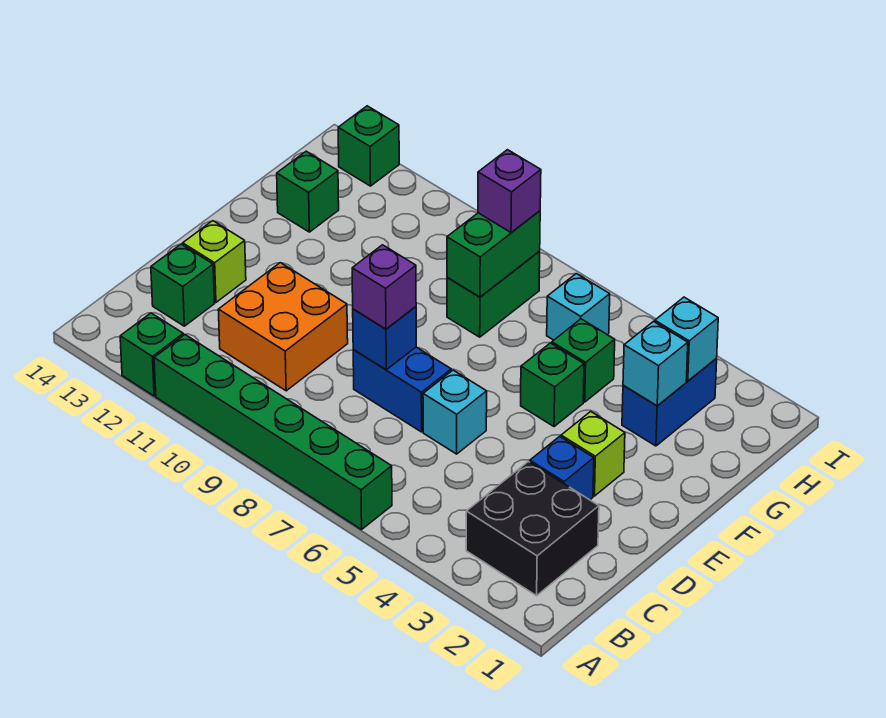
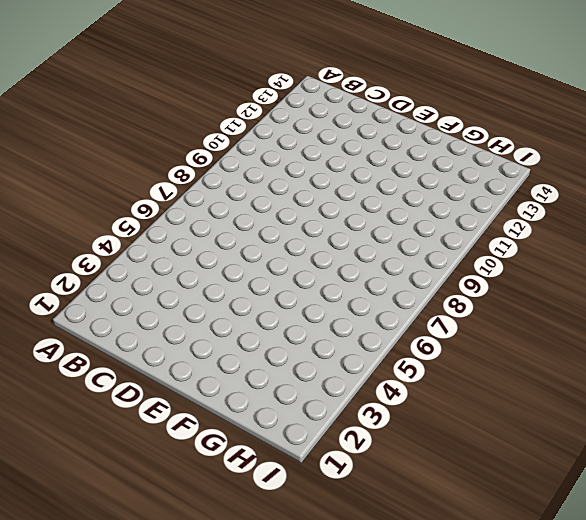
none -> green 1x6 brick [154,335,392,529]
none -> green 1x1 brick [120,313,183,396]
none -> black 2x2 brick [466,462,599,596]

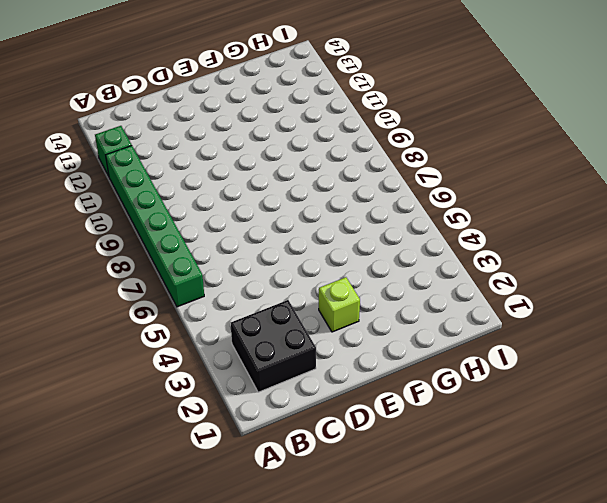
none -> orange 2x2 brick [218,263,348,391]
none -> green 1x1 brick [151,244,215,326]
none -> blue 1x1 brick [530,436,594,500]

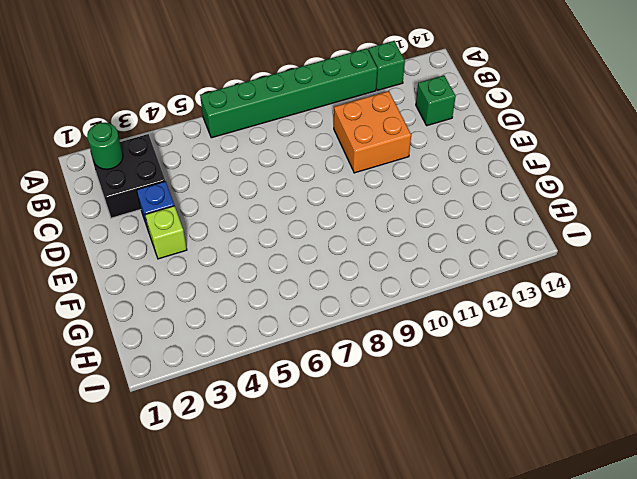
green 1x1 round brick [87,123,123,169] -> none
none -> cyan 1x1 brick [423,370,487,454]
none -> blue 1x2 brick [353,347,451,432]
none -> lime 1x1 brick [183,221,246,302]

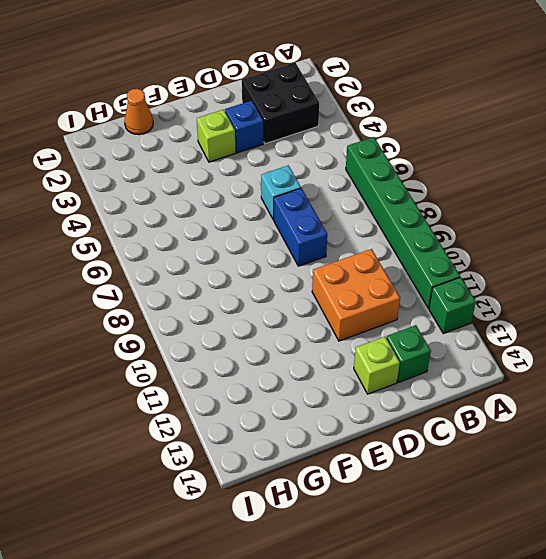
orange 1x1 cone [125,89,153,135] -> none
none -> green 1x1 brick [521,343,584,427]
none -> blue 1x2 brick [622,359,717,446]
none -> green 1x1 brick [552,319,615,402]

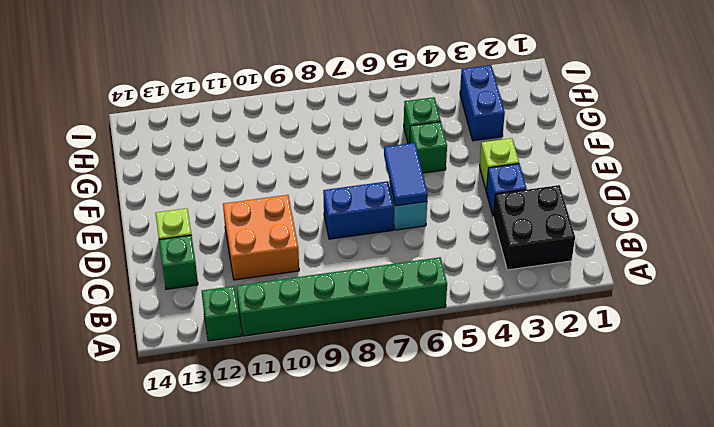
blue 1x2 tile [384,143,428,206] -> none
none -> green 1x2 brick [447,251,540,337]
none -> green 1x1 brick [277,151,339,232]
none -> cyan 1x1 brick [547,274,610,340]

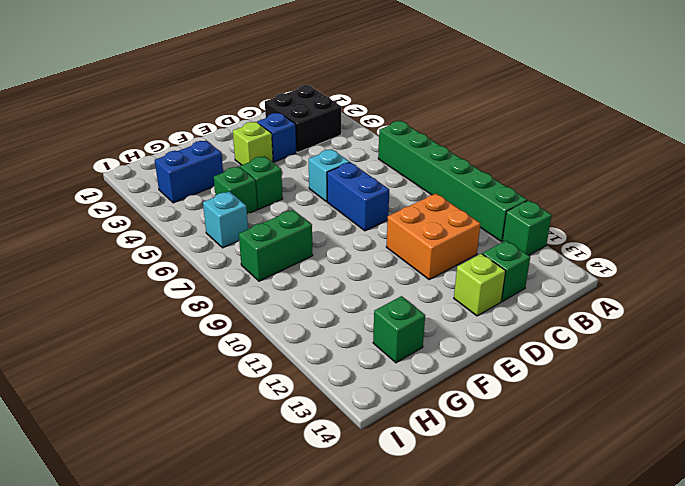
none -> green 1x1 brick [338,106,399,186]
none -> blue 1x1 brick [353,307,416,370]
none -> cyan 1x1 brick [623,322,688,406]

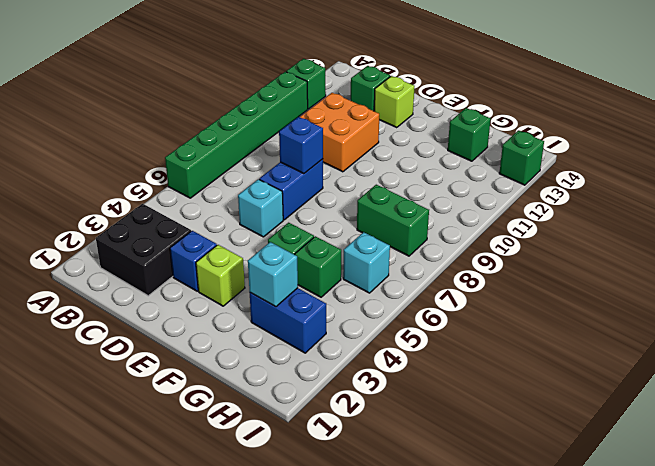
none -> green 1x2 brick [447,211,540,297]
none -> cyan 1x1 brick [655,297,718,381]
none -> purple 1x1 brick [352,245,416,329]

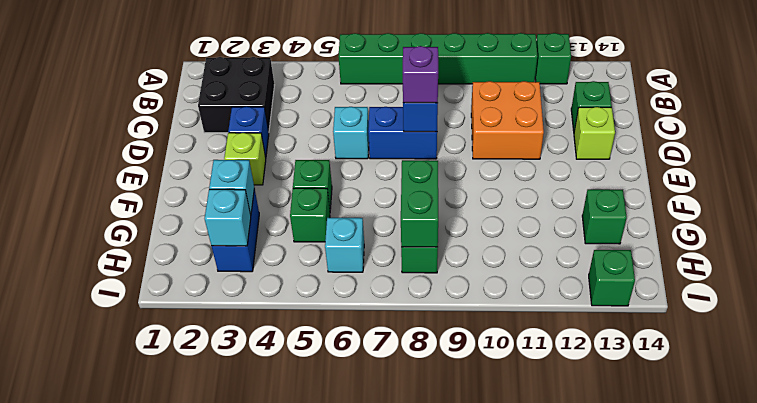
none -> purple 1x1 brick [478,150,541,232]

